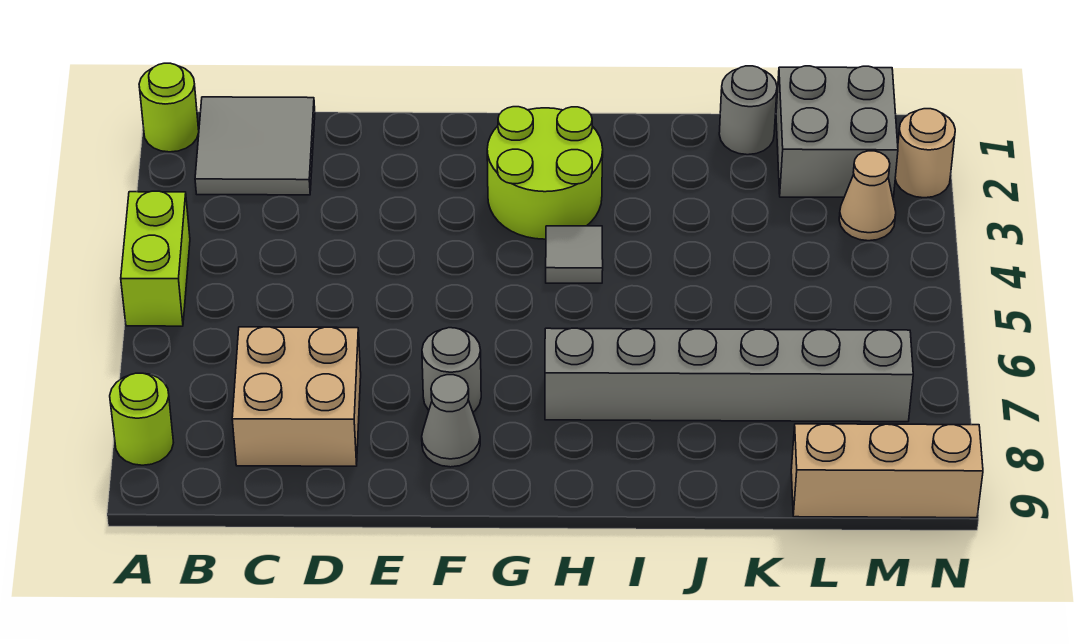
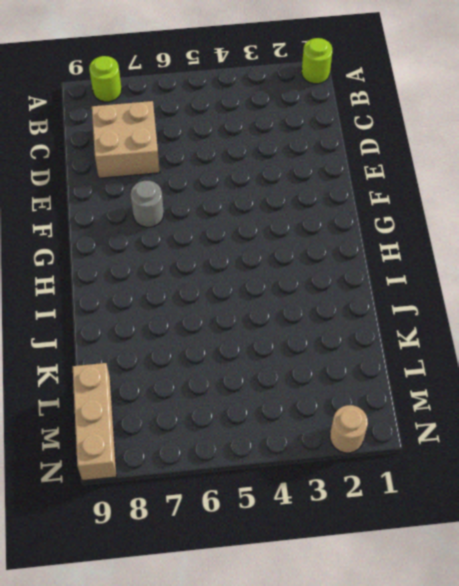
none -> lime 1x2 brick [121,191,190,326]
none -> grey 2x2 tile [195,97,315,195]
none -> grey 1x1 cone [422,375,480,467]

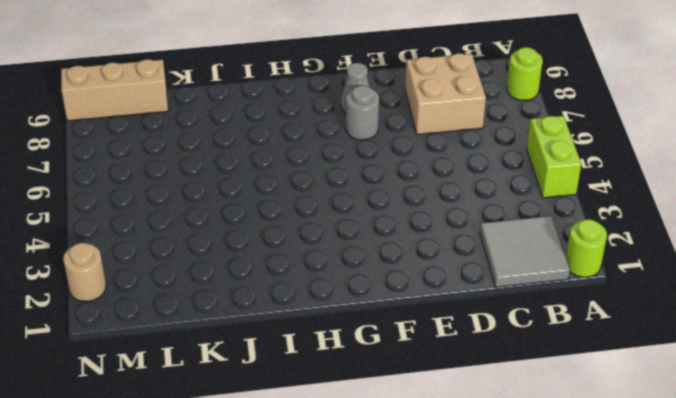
none -> lime 2x2 round brick [487,107,603,239]
none -> grey 1x1 tile [546,226,603,283]
none -> grey 1x6 brick [545,328,913,422]

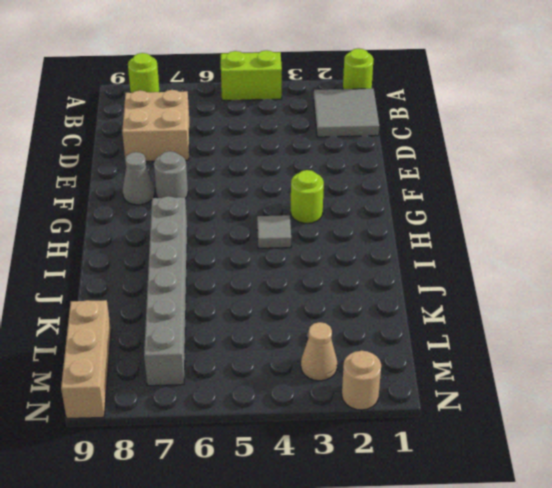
lime 1x1 round brick [291,170,324,224] -> lime 2x2 round brick [487,107,603,239]
none -> grey 1x1 round brick [719,66,777,155]
none -> grey 2x2 brick [776,66,898,197]

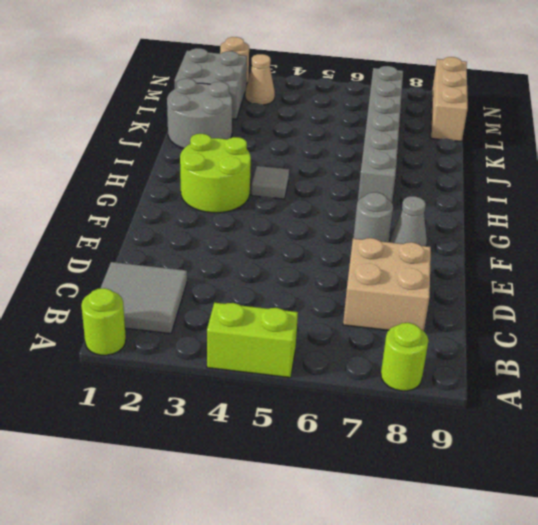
grey 2x2 round brick [167,79,232,148] -> grey 1x1 round brick [719,66,777,155]

